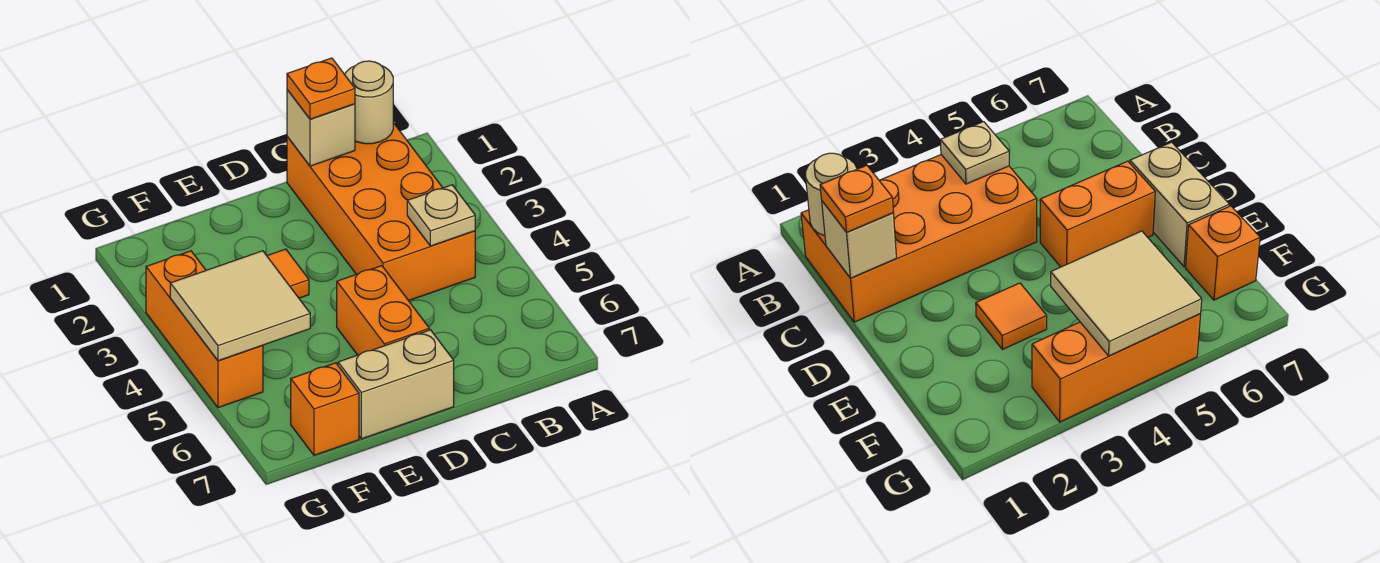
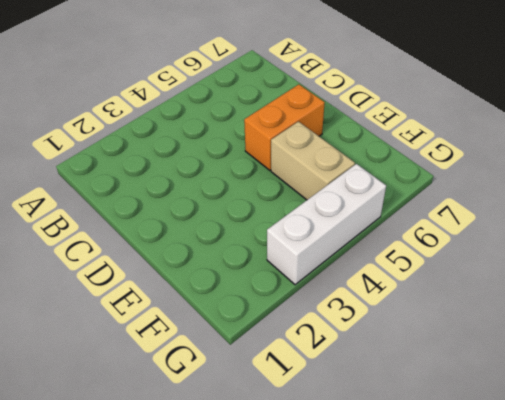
tan 1x2 brick [271,122,355,200] -> tan 1x2 brick moved to [338,330,454,439]
white 1x3 brick [267,164,386,285] -> orange 1x3 brick [146,251,263,408]
none -> orange 2x4 brick [287,123,475,301]
none -> orange 1x1 tile [267,249,309,298]

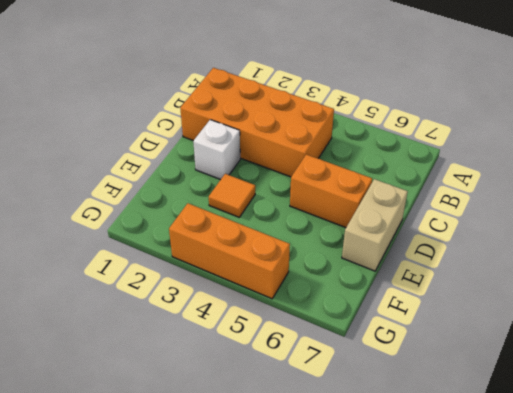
white 1x1 brick [193,120,240,180] -> none
none -> orange 1x1 brick [291,363,359,455]
none -> tan 1x1 round brick [345,61,393,144]

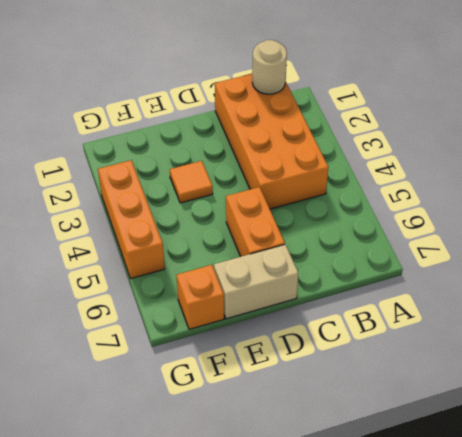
none -> tan 1x1 plate [407,185,475,246]
none -> tan 1x1 brick [287,90,355,166]

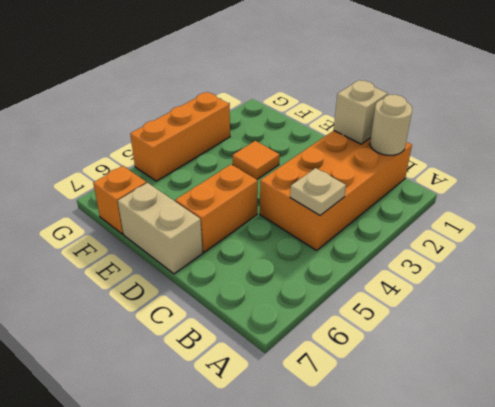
none -> tan 2x2 tile [170,251,310,361]
none -> orange 1x1 plate [287,58,355,119]

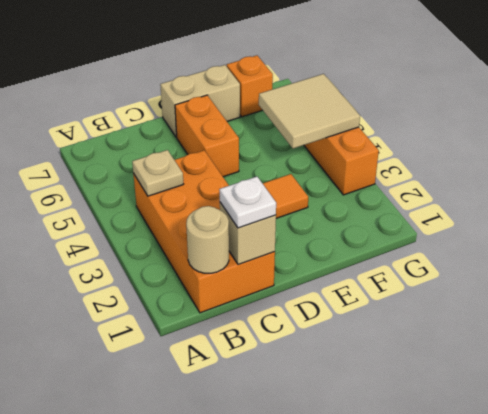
white 1x1 plate [219,177,276,228] -> orange 1x1 plate [287,58,355,119]

